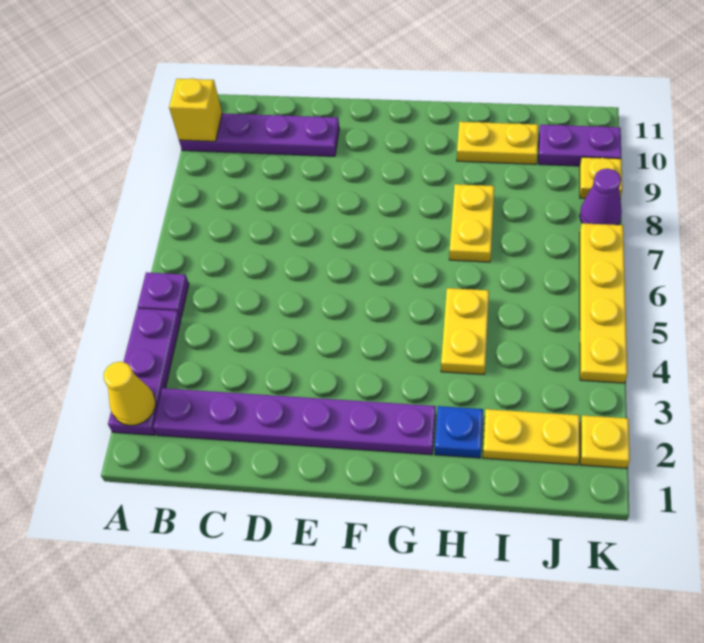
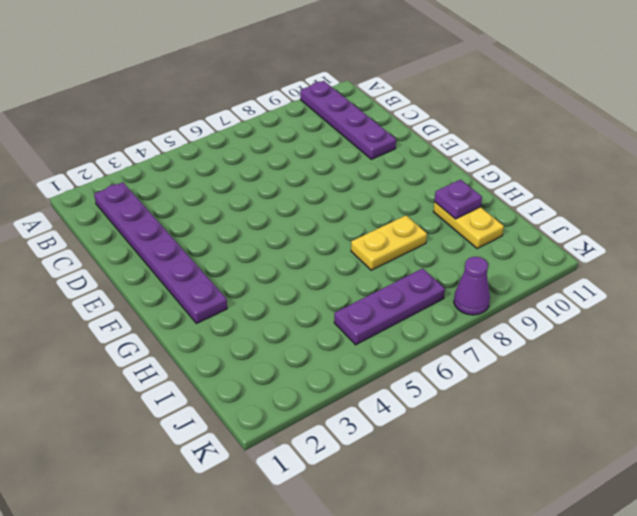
purple 1x1 plate [434,180,482,219] -> purple 1x1 plate moved to [137,272,189,318]
purple 1x3 plate [334,268,445,345] -> purple 1x3 plate moved to [108,309,181,435]
none -> blue 1x1 plate [435,406,483,458]
none -> yellow 1x2 plate [441,288,489,374]
none -> yellow 1x2 plate [483,409,580,465]

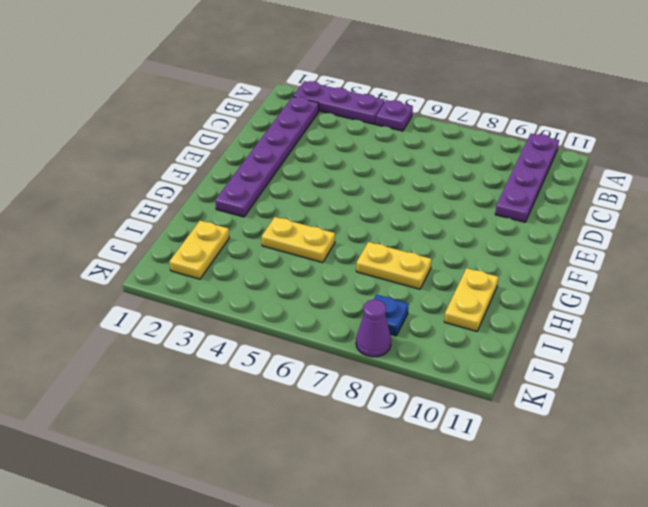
blue 1x1 plate [374,295,409,336] -> blue 1x1 plate moved to [435,406,483,458]
none -> purple 1x2 plate [538,125,621,166]
none -> yellow 1x1 plate [580,415,630,468]
none -> yellow 1x4 plate [580,223,627,383]

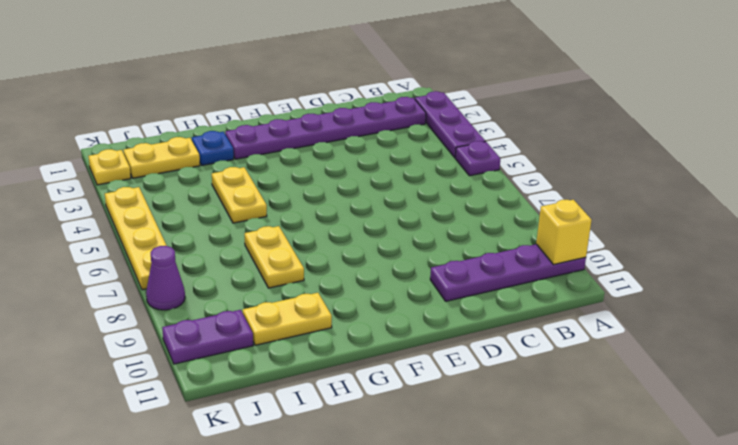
none -> yellow 1x1 plate [580,157,622,198]
none -> yellow 1x1 cone [104,362,156,426]

